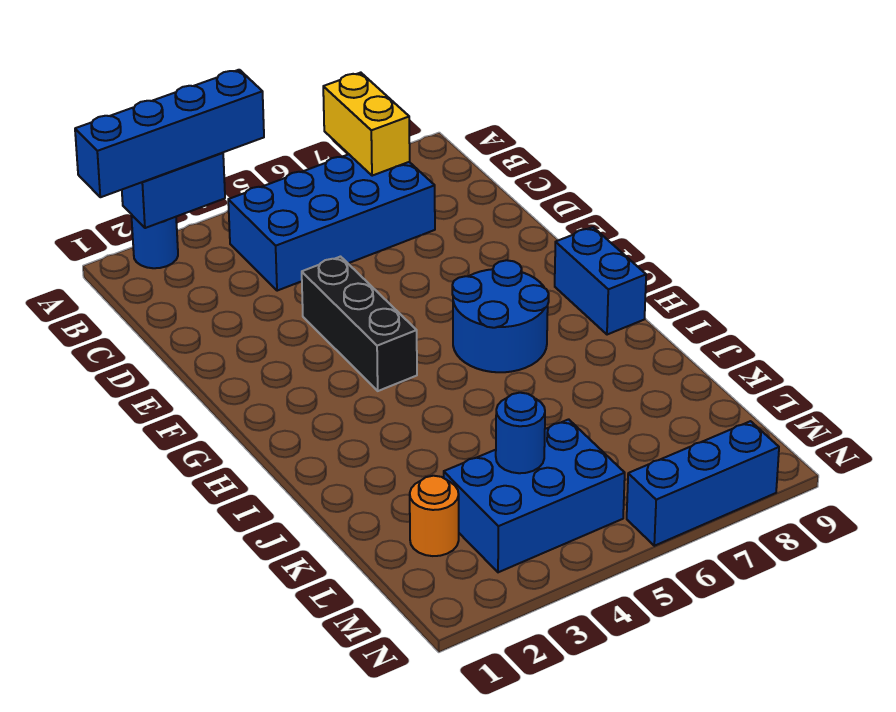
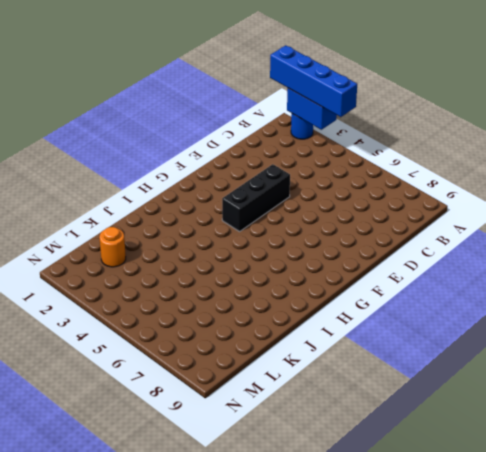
none -> blue 2x4 brick [228,154,435,291]
none -> blue 2x2 round brick [452,260,549,372]
none -> blue 1x2 brick [555,227,646,335]

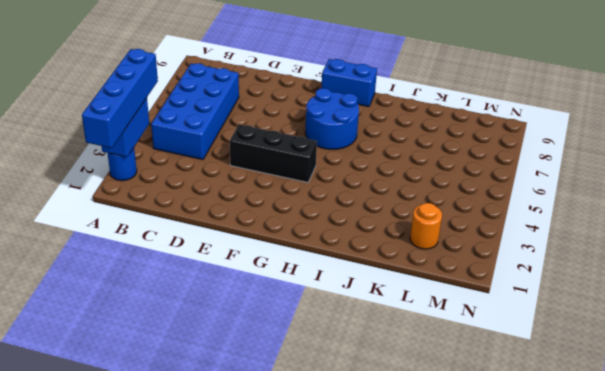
none -> blue 2x3 brick [444,419,625,572]
none -> blue 1x3 brick [627,421,779,546]
none -> yellow 1x2 brick [323,73,410,176]

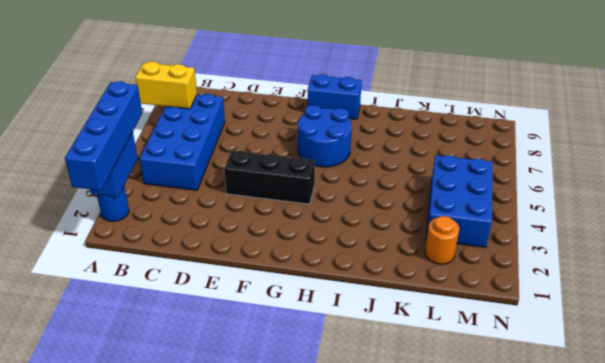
none -> blue 1x3 brick [627,421,779,546]
none -> blue 1x1 round brick [496,393,545,473]

